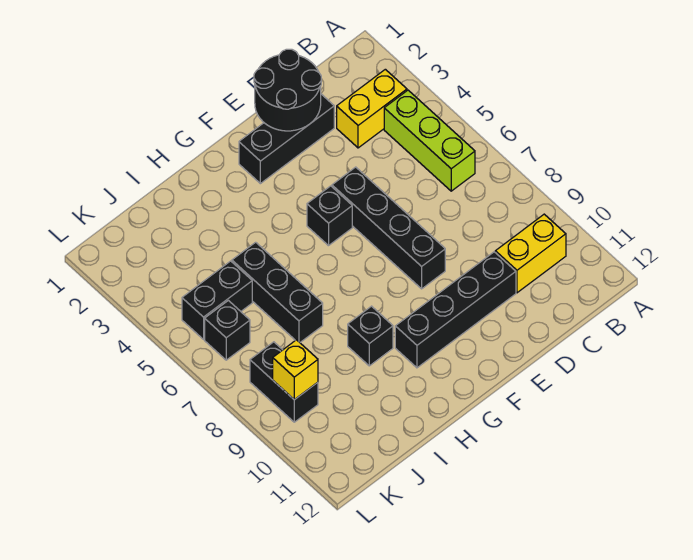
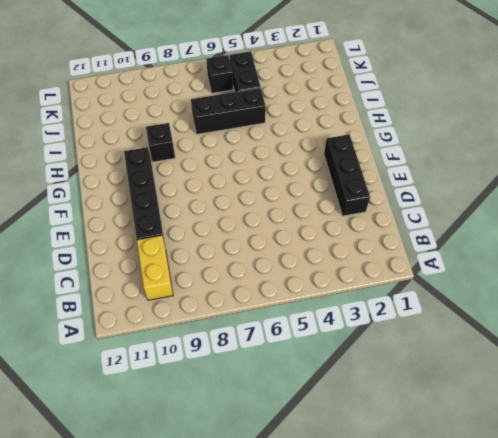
none -> yellow 1x2 brick [337,69,407,148]
none -> lime 1x3 brick [384,90,475,191]
none -> black 1x4 brick [332,167,445,289]

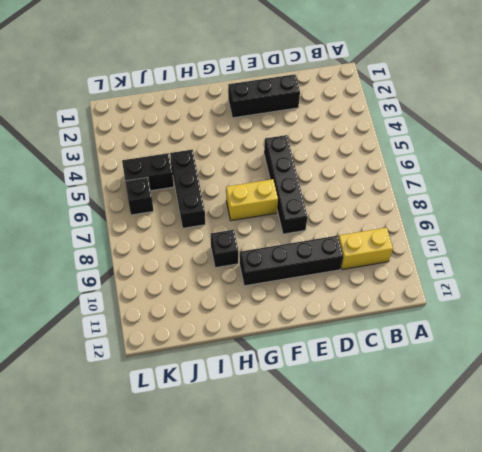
yellow 1x2 brick [226,179,278,221] -> yellow 1x2 brick moved to [337,69,407,148]
none -> lime 1x3 brick [384,90,475,191]
none -> black 1x1 brick [307,186,352,246]
none -> black 1x2 brick [250,342,318,422]

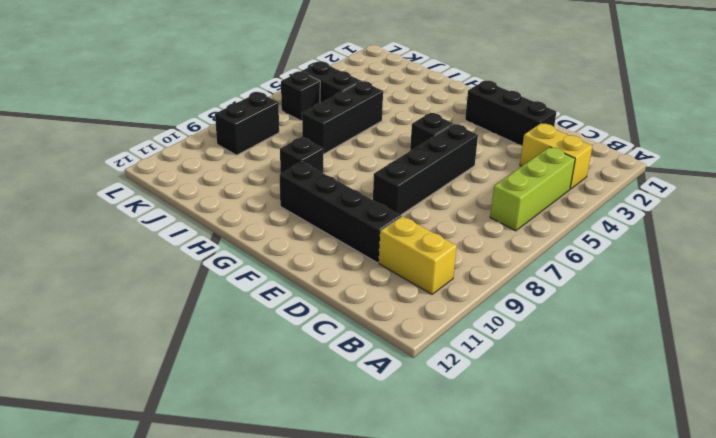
none -> black 2x2 round brick [254,49,321,131]
none -> yellow 1x1 brick [273,340,318,400]

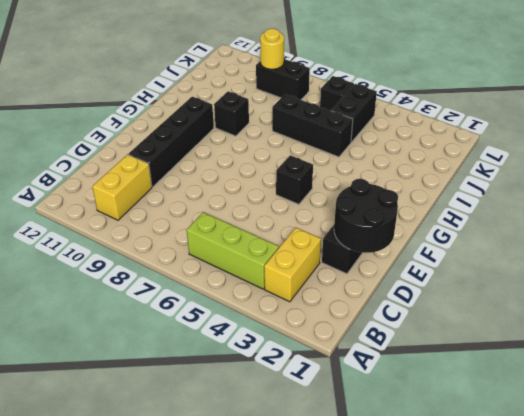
yellow 1x1 round brick [260,29,284,69] -> yellow 1x1 brick [273,340,318,400]
none -> black 1x4 brick [332,167,445,289]

